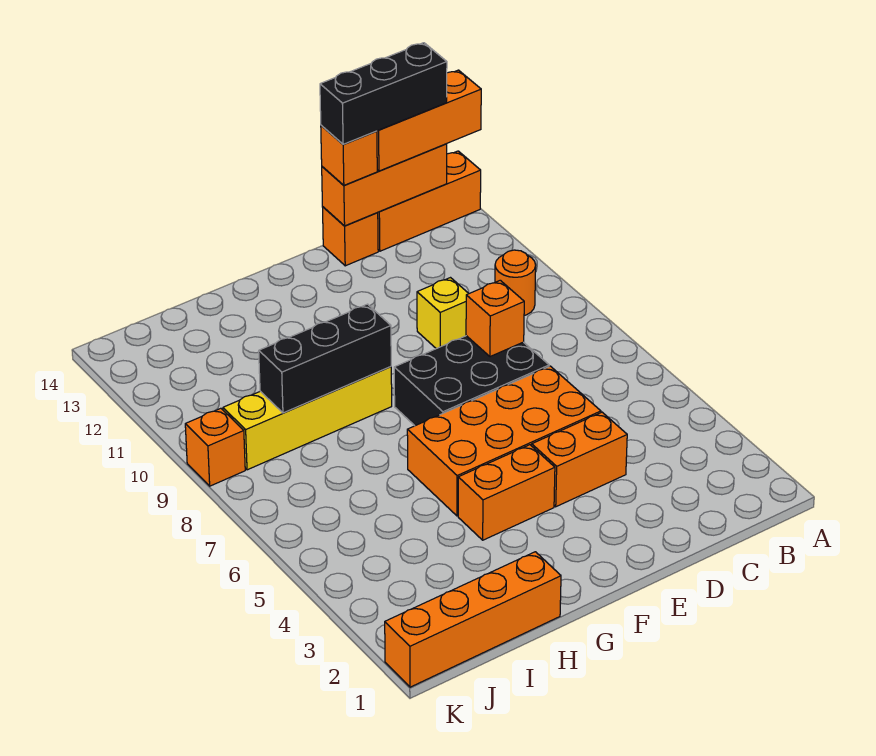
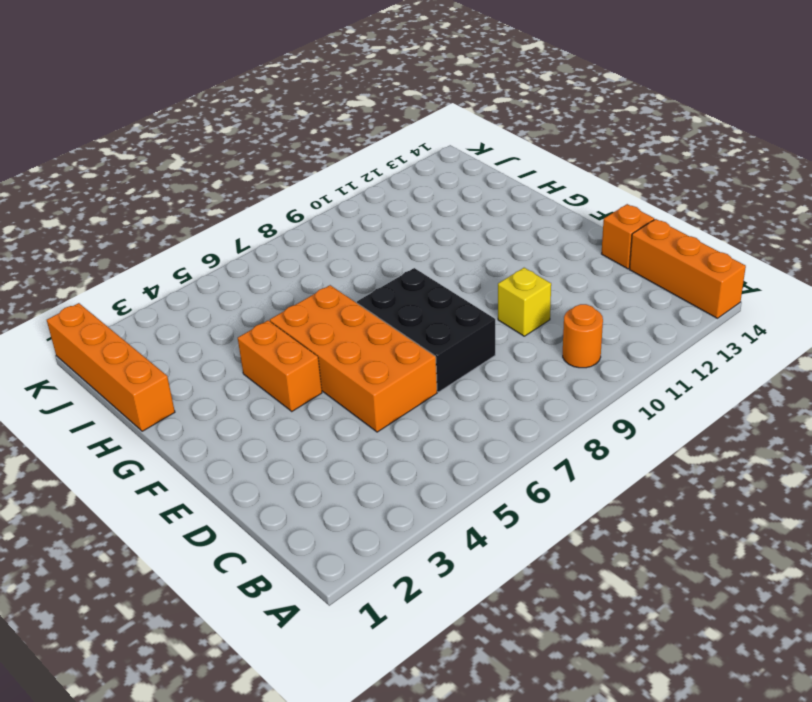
none -> orange 1x2 brick [532,412,627,507]
none -> yellow 1x4 brick [223,367,392,470]
none -> orange 1x1 brick [185,408,245,486]

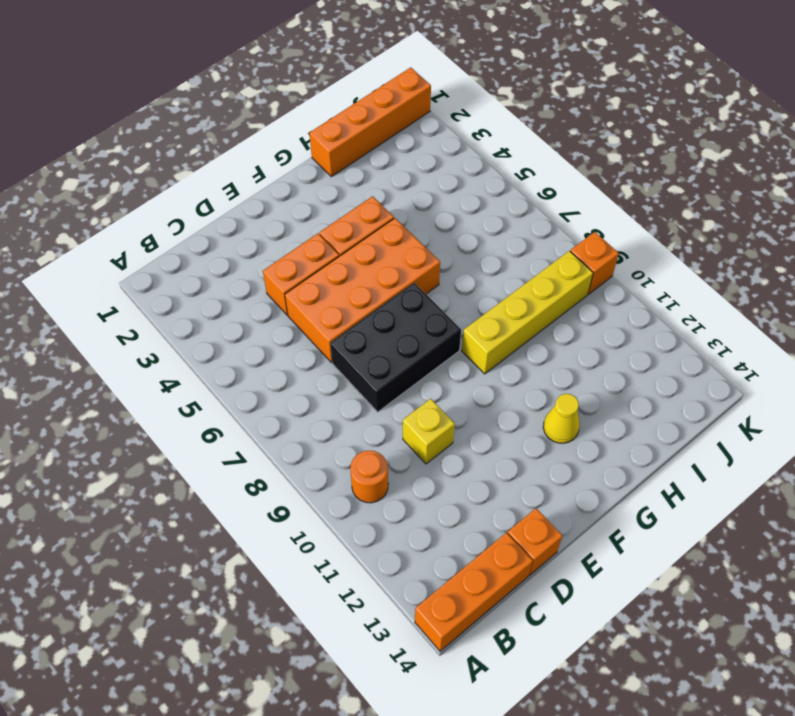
yellow 1x1 cone [543,394,580,443] -> none
none -> orange 1x3 brick [322,144,447,226]
none -> orange 1x1 brick [466,280,524,357]
none -> black 1x3 brick [259,304,391,413]

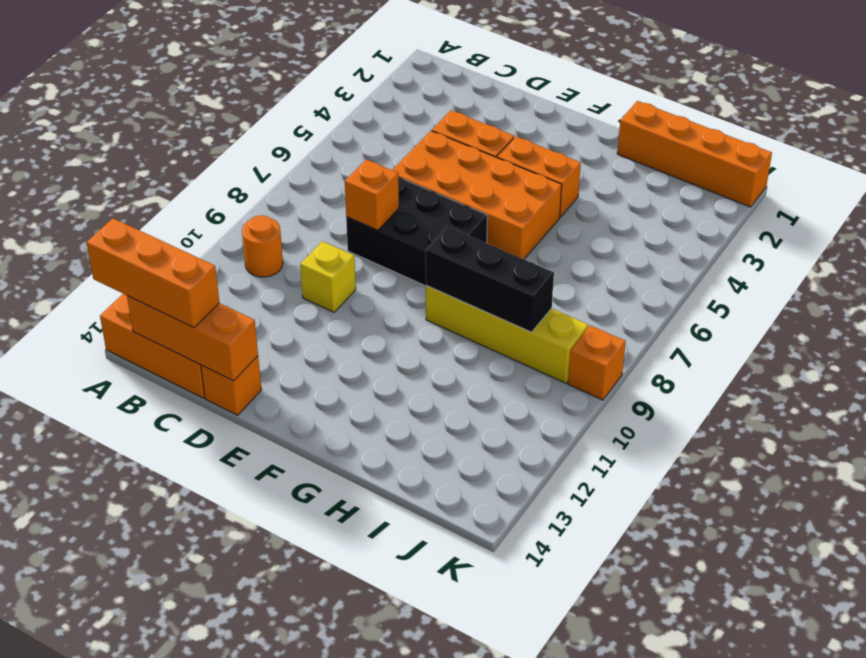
none -> orange 1x1 brick [321,125,377,185]
none -> black 1x3 brick [320,43,447,144]

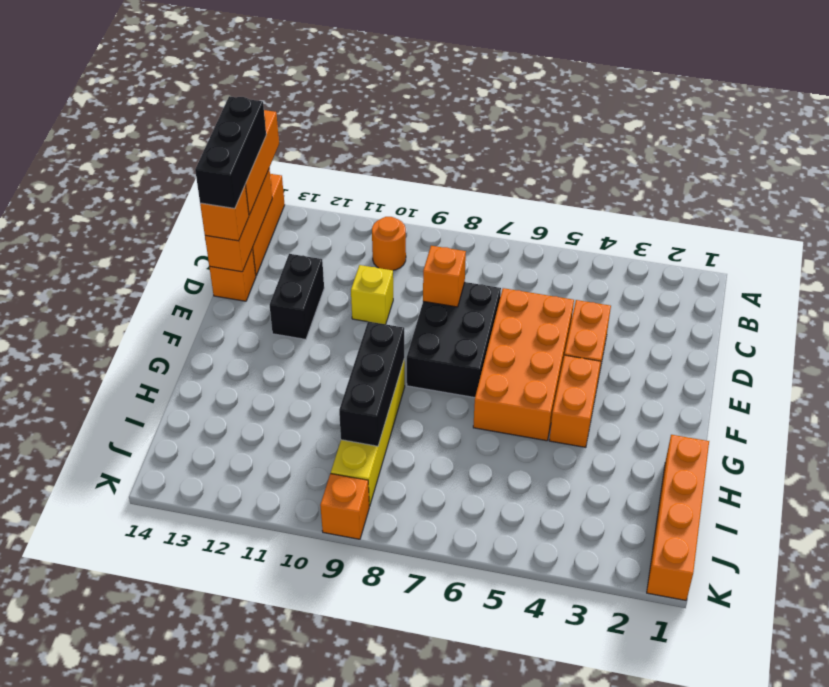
black 1x2 brick [270,254,324,339] -> none

